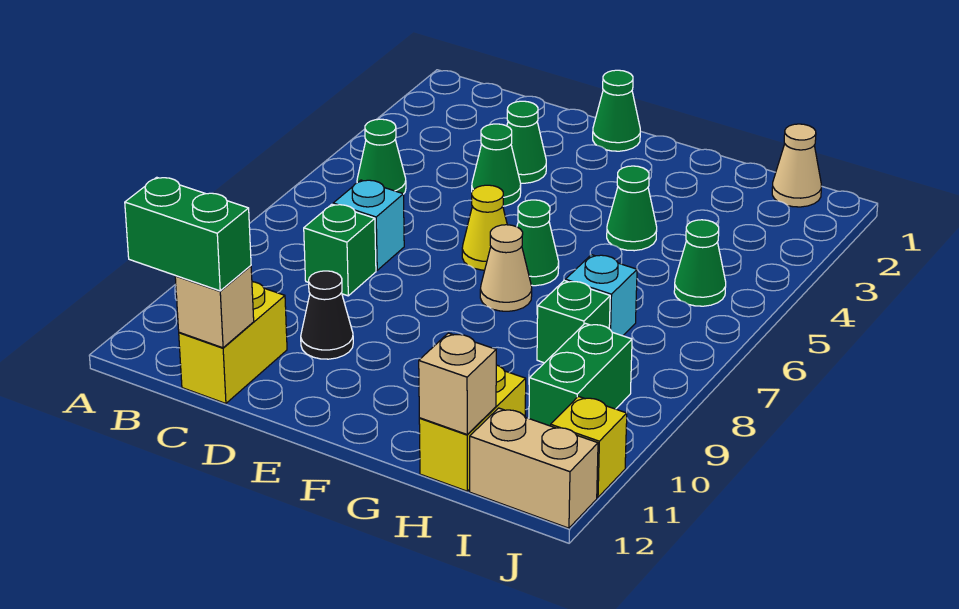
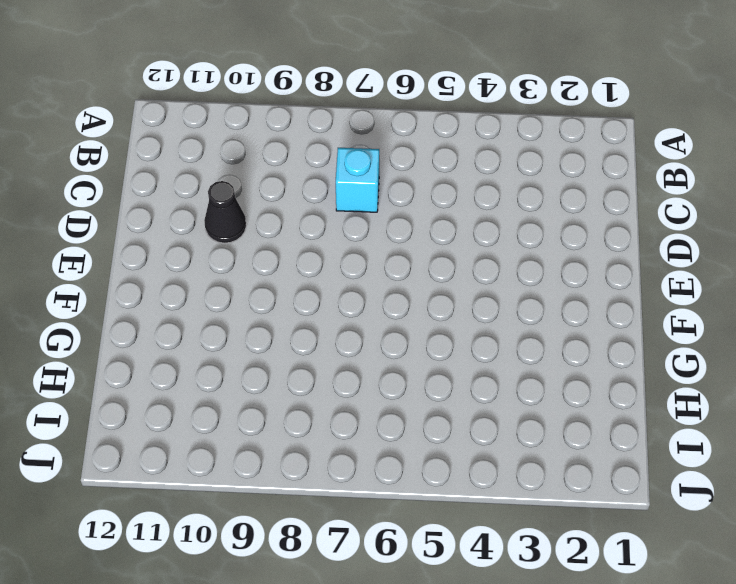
none -> green 1x1 cone [357,119,406,194]
none -> green 1x1 brick [304,204,376,296]
none -> yellow 1x2 brick [179,282,287,404]

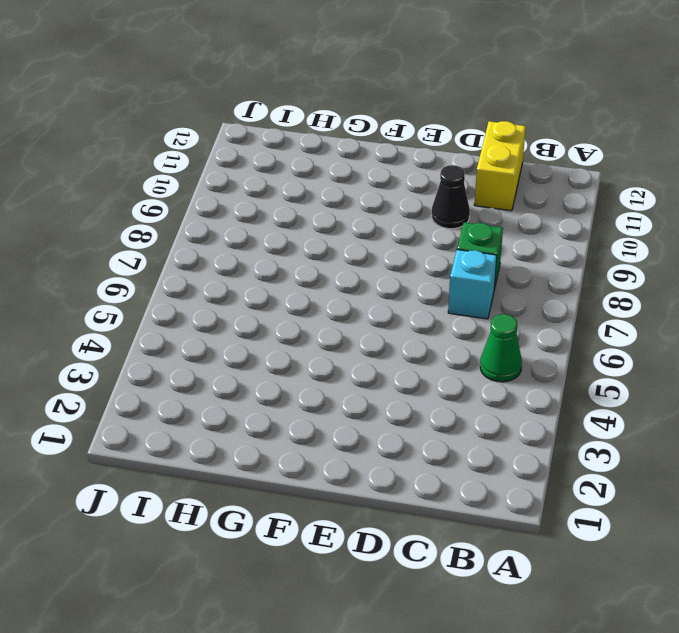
none -> green 1x1 cone [507,101,546,183]
none -> green 1x1 cone [472,124,521,206]
none -> green 1x1 cone [593,70,640,151]

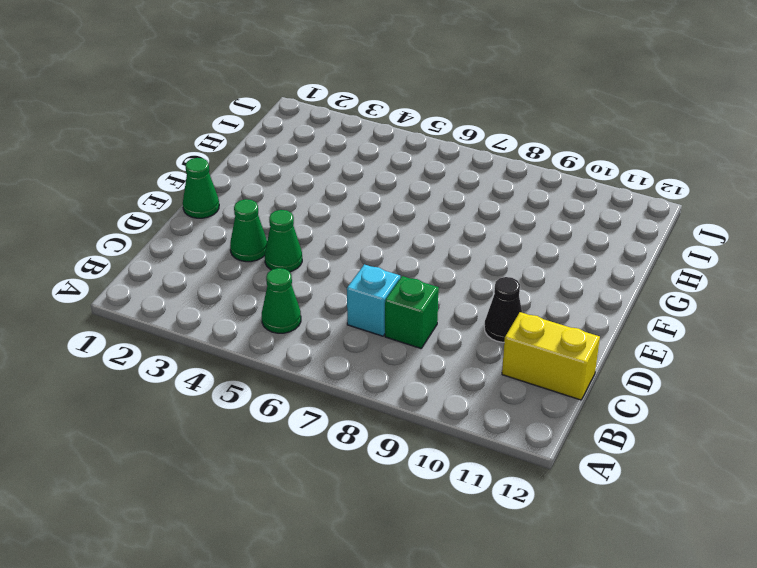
none -> yellow 1x1 cone [462,185,507,270]
none -> green 1x1 cone [517,200,559,286]
none -> tan 1x1 cone [480,225,532,311]

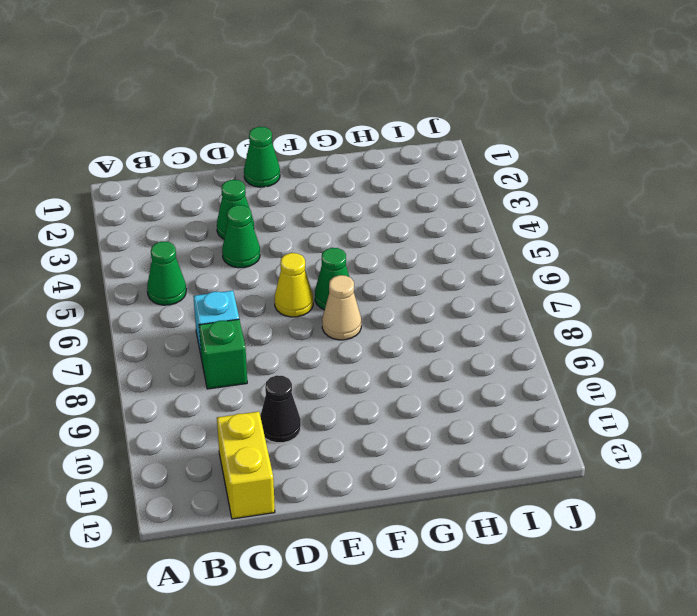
none -> green 1x1 cone [607,166,657,251]
none -> cyan 1x1 brick [565,255,637,336]
none -> green 1x1 brick [537,280,610,363]

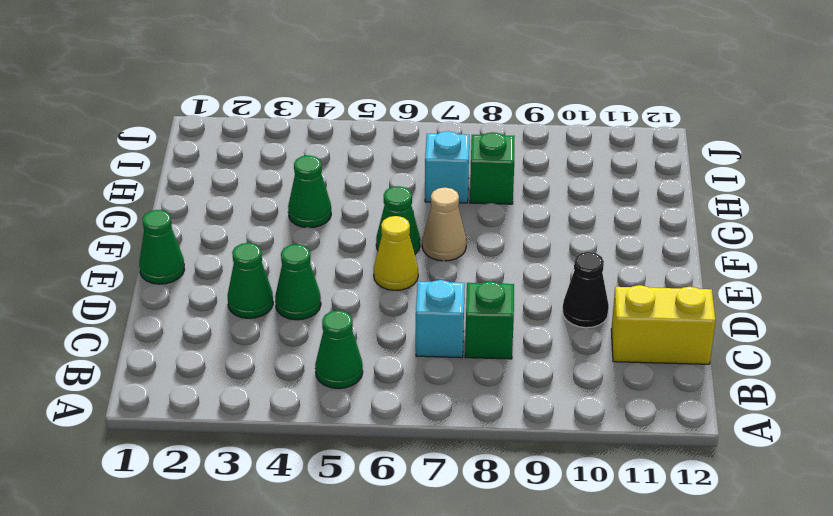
none -> yellow 1x2 brick [419,365,526,491]
none -> tan 1x1 cone [772,124,821,207]
none -> green 1x1 cone [674,220,726,306]

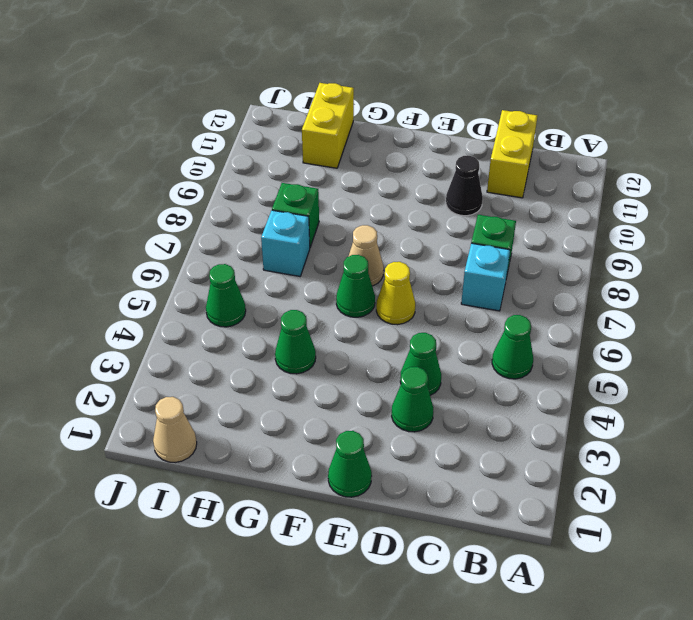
none -> green 1x2 brick [529,323,632,426]
none -> tan 1x2 brick [470,408,598,528]
none -> yellow 1x1 brick [551,396,627,497]

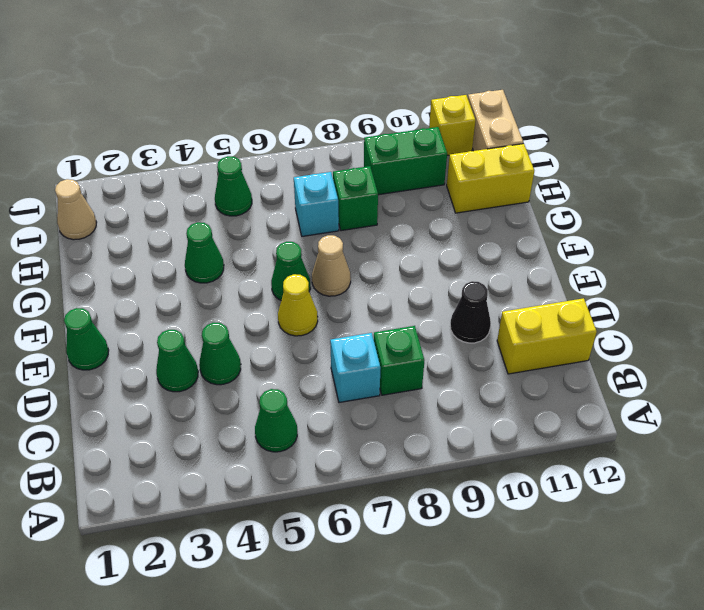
none -> tan 1x1 brick [175,266,254,348]
none -> tan 1x1 brick [419,333,496,434]
none -> green 1x2 brick [125,177,251,291]

